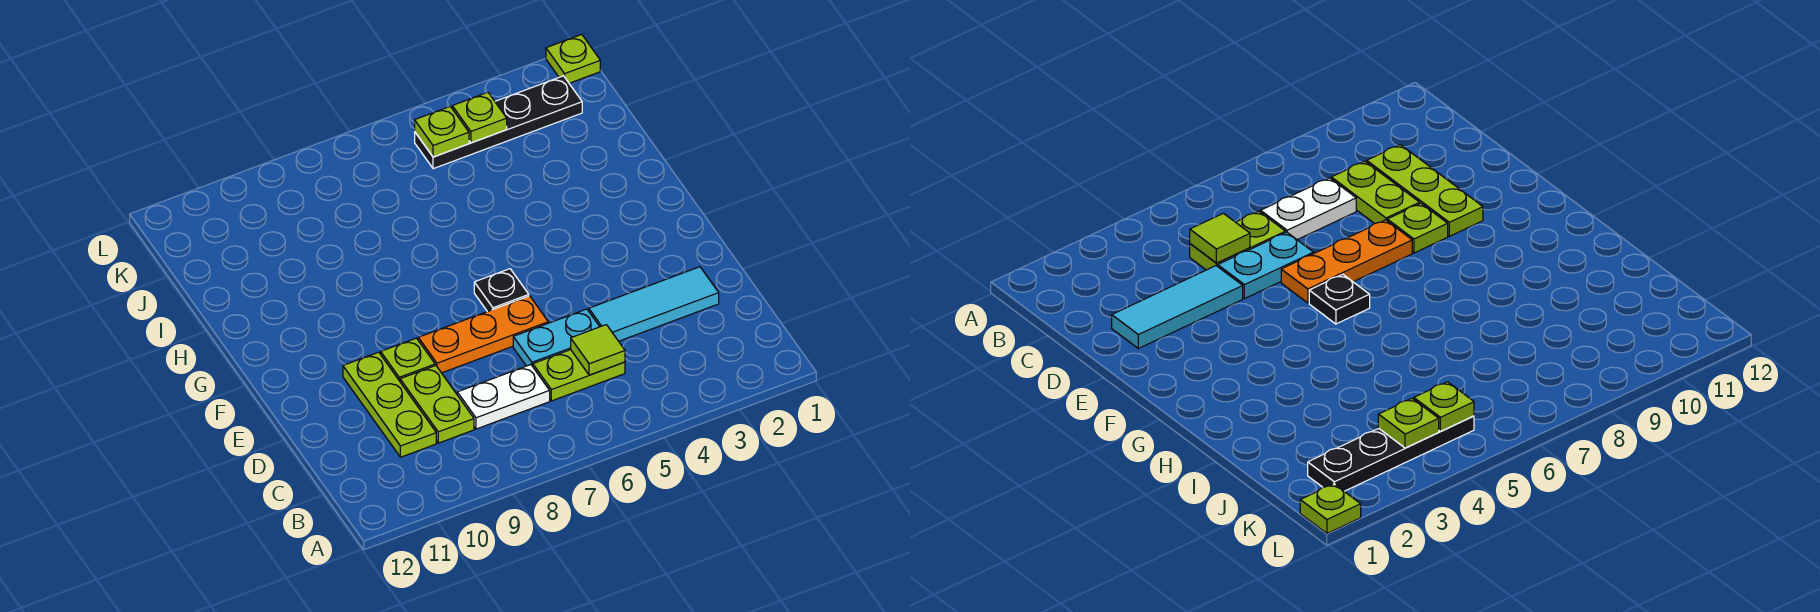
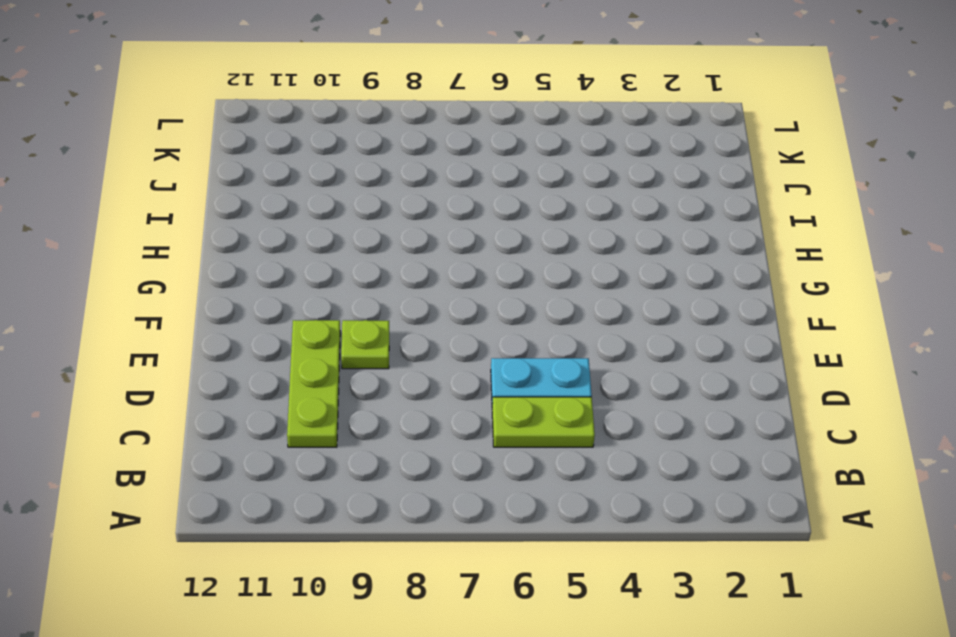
none -> white 1x2 plate [457,365,550,429]
none -> lime 1x2 plate [400,366,474,443]
none -> cyan 1x3 tile [589,267,719,341]

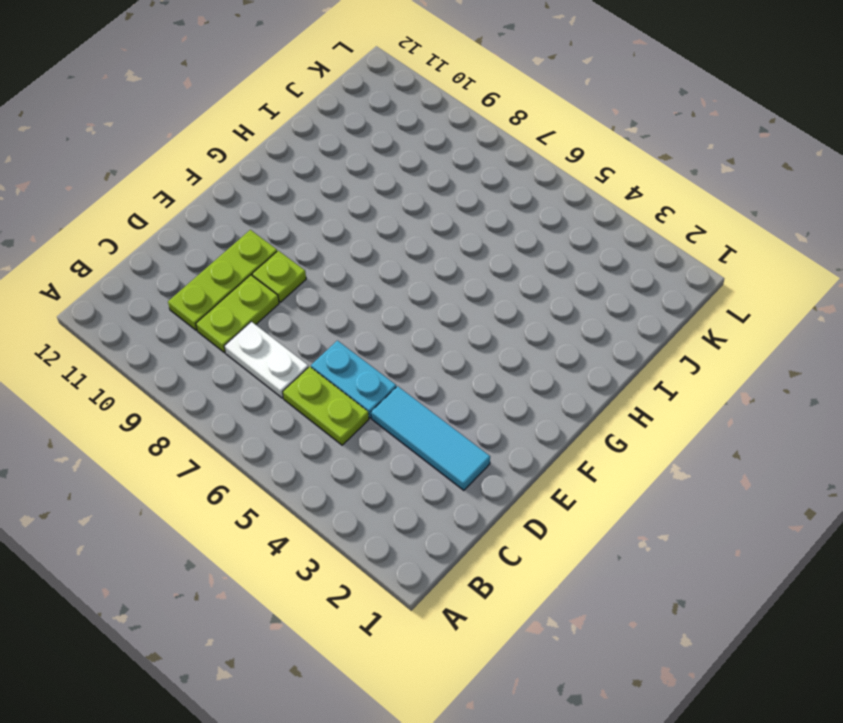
none -> orange 1x3 plate [418,296,548,373]
none -> black 1x1 plate [474,269,529,312]
none -> black 1x4 plate [415,76,582,169]

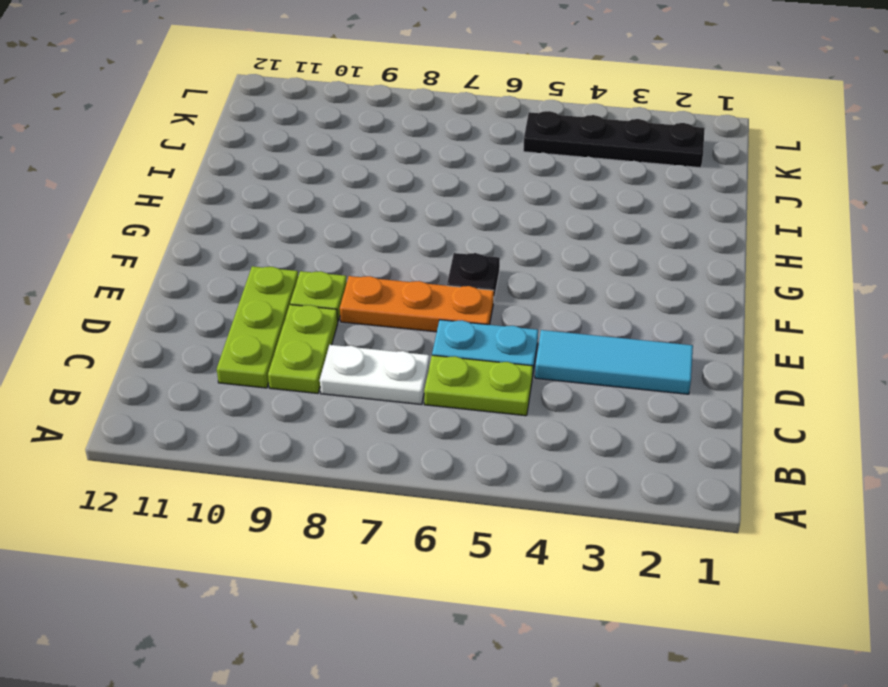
none -> lime 1x1 plate [546,35,600,83]
none -> lime 1x1 tile [571,325,625,375]
none -> lime 1x1 plate [452,92,507,143]

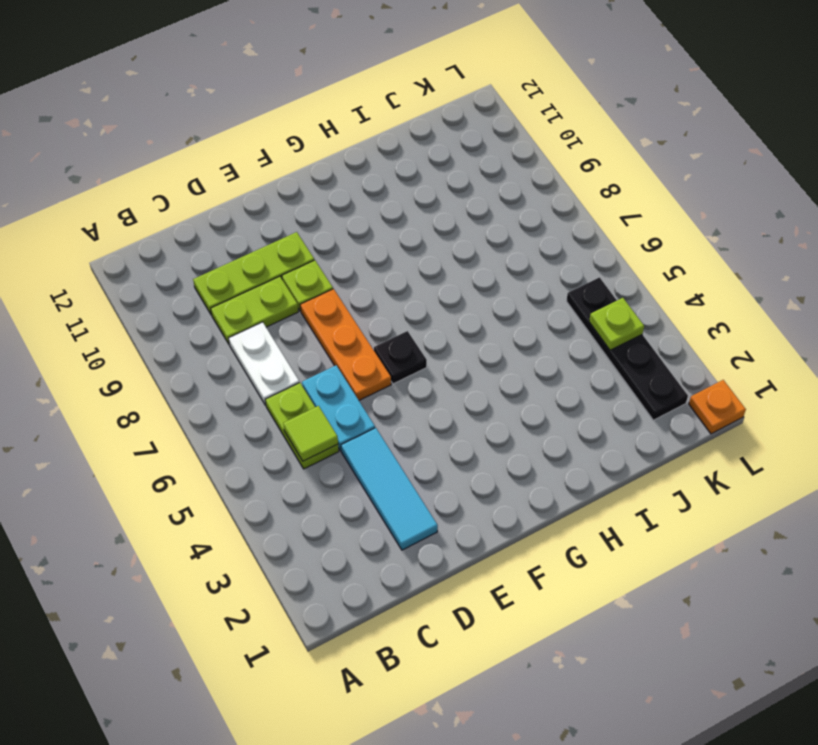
orange 1x1 plate [689,380,746,434] -> lime 1x1 plate [546,35,600,83]
none -> lime 1x1 plate [415,106,469,157]

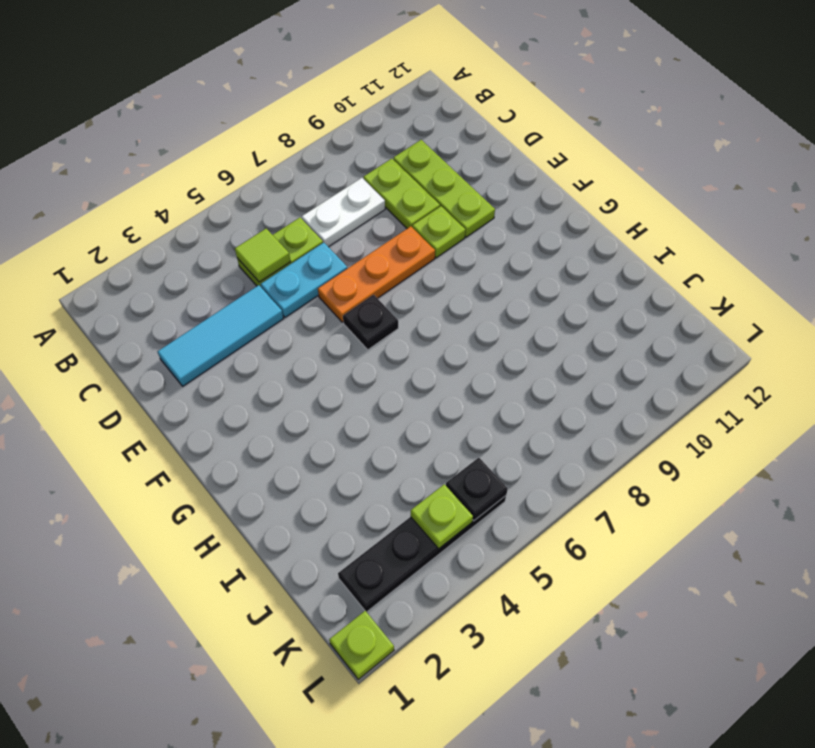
black 1x1 plate [446,458,508,521] -> lime 1x1 plate [415,106,469,157]

